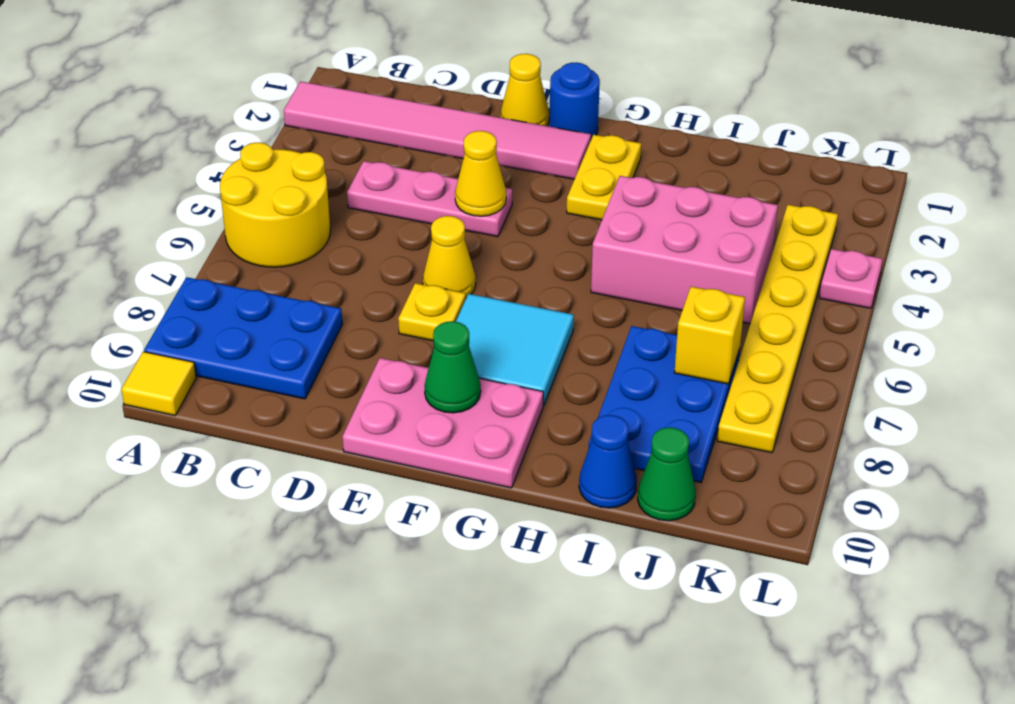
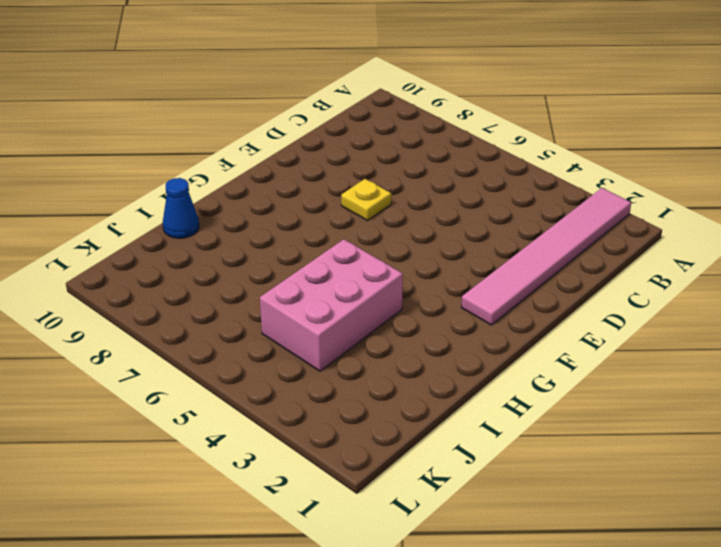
none -> yellow 2x2 round brick [220,143,330,267]
none -> blue 2x3 plate [144,277,342,399]
none -> yellow 1x1 tile [121,352,196,416]

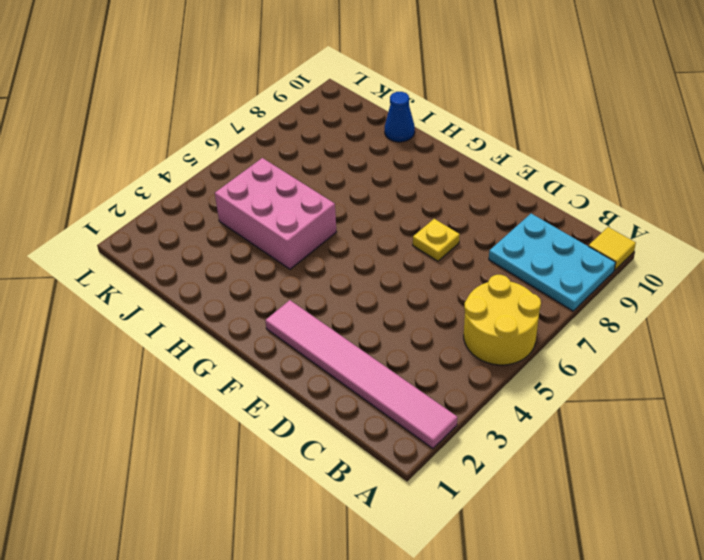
cyan 2x3 plate [489,214,616,311] -> blue 2x3 plate [144,277,342,399]
none -> pink 1x3 plate [347,161,512,237]
none -> yellow 1x1 cone [501,54,549,126]
none -> yellow 1x1 cone [423,216,476,298]

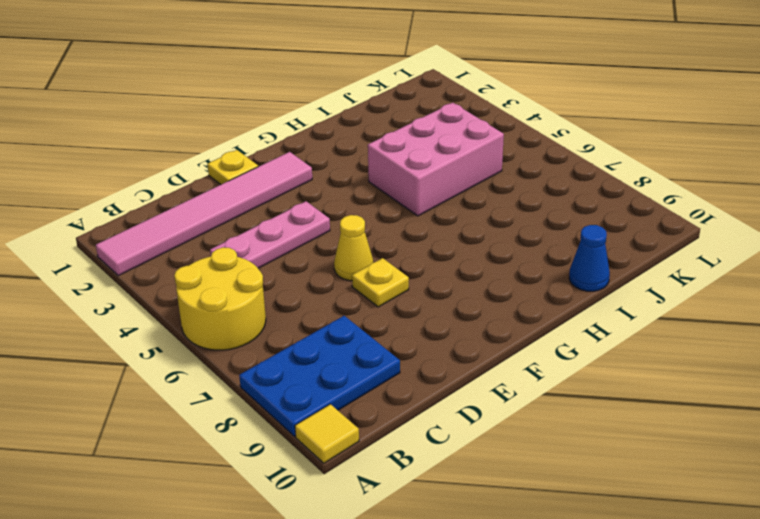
yellow 1x1 plate [208,150,258,185] -> yellow 1x1 cone [501,54,549,126]
none -> pink 2x3 plate [343,358,543,488]
none -> blue 1x1 round brick [550,62,600,139]
none -> cyan 2x2 tile [456,294,574,405]

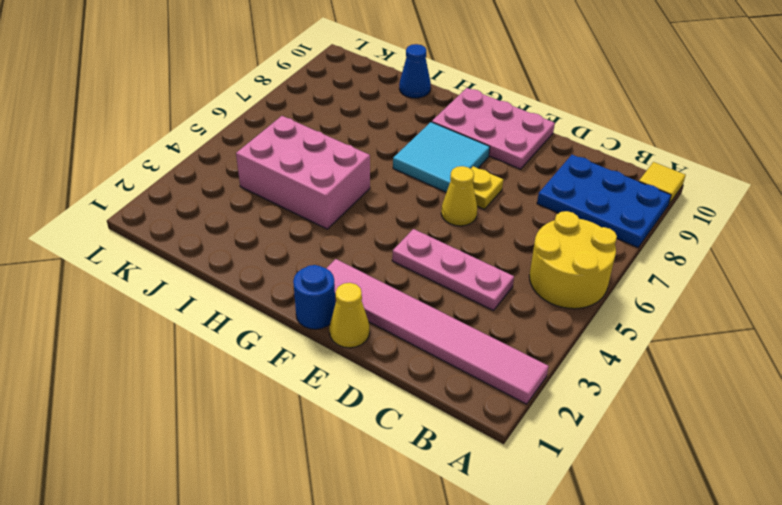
none -> yellow 1x2 plate [567,135,641,220]
none -> blue 2x3 plate [588,326,740,482]
none -> green 1x1 cone [638,427,696,521]

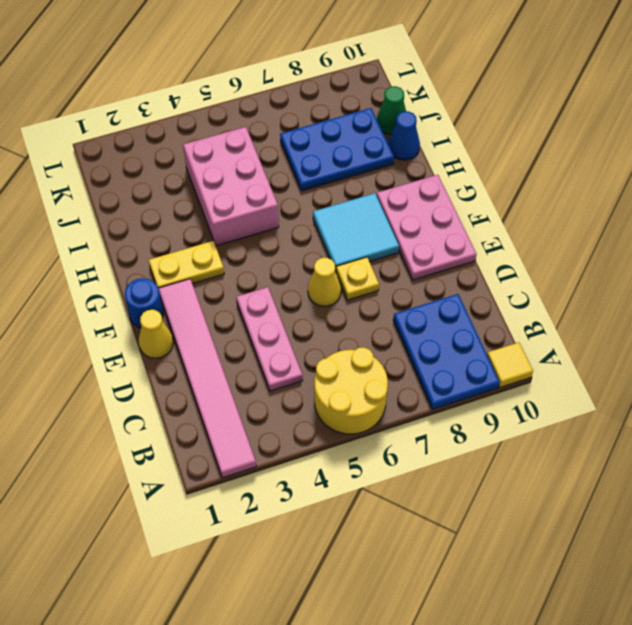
none -> yellow 1x6 plate [717,205,838,453]
none -> pink 1x1 plate [819,249,882,308]
none -> yellow 1x1 cone [455,131,506,216]

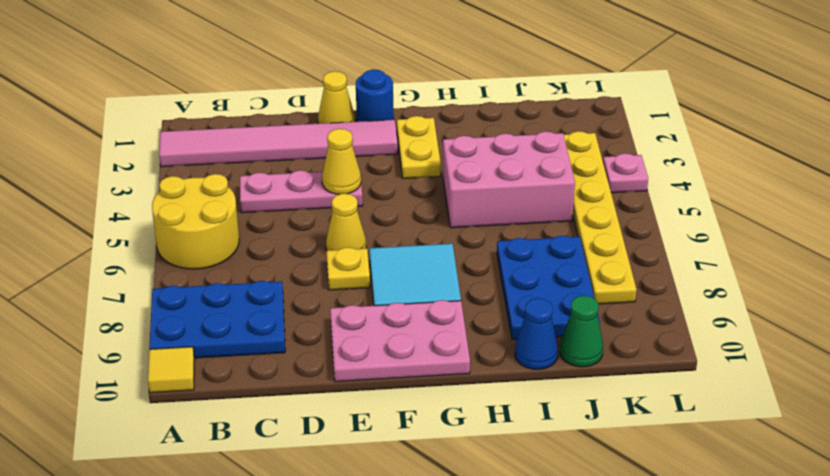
none -> green 1x1 cone [425,321,481,413]
none -> yellow 1x1 brick [674,287,745,384]

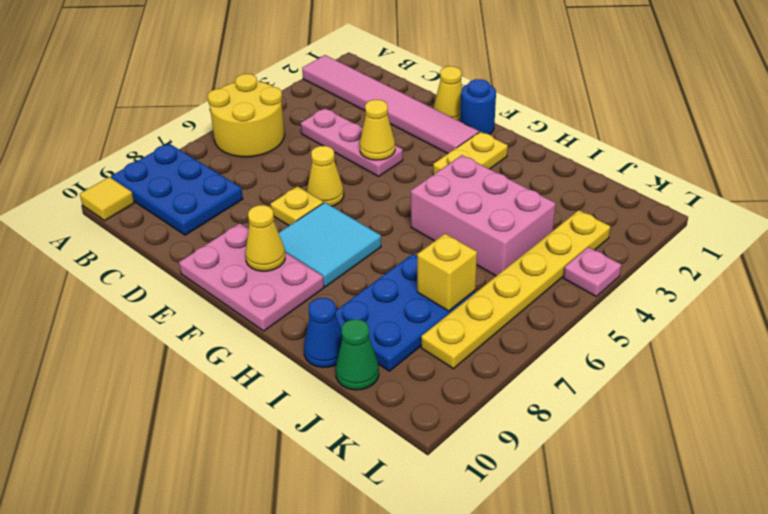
yellow 1x1 cone [245,205,285,271] -> green 1x1 cone [425,321,481,413]

